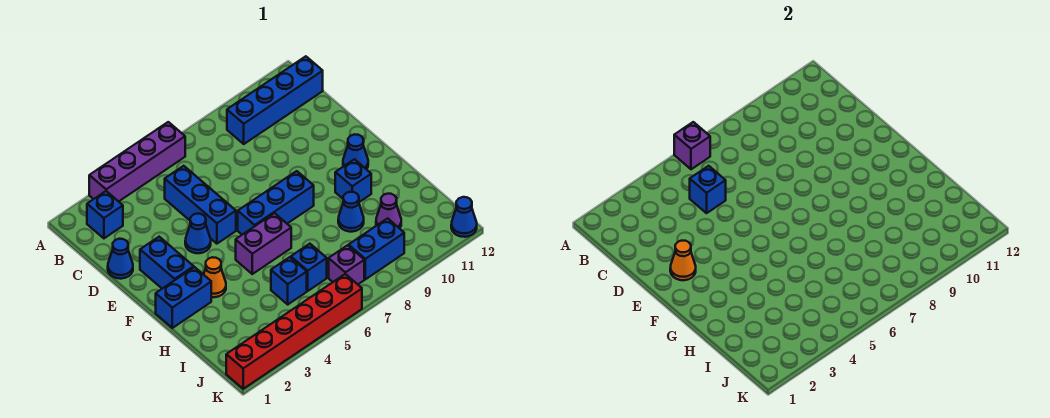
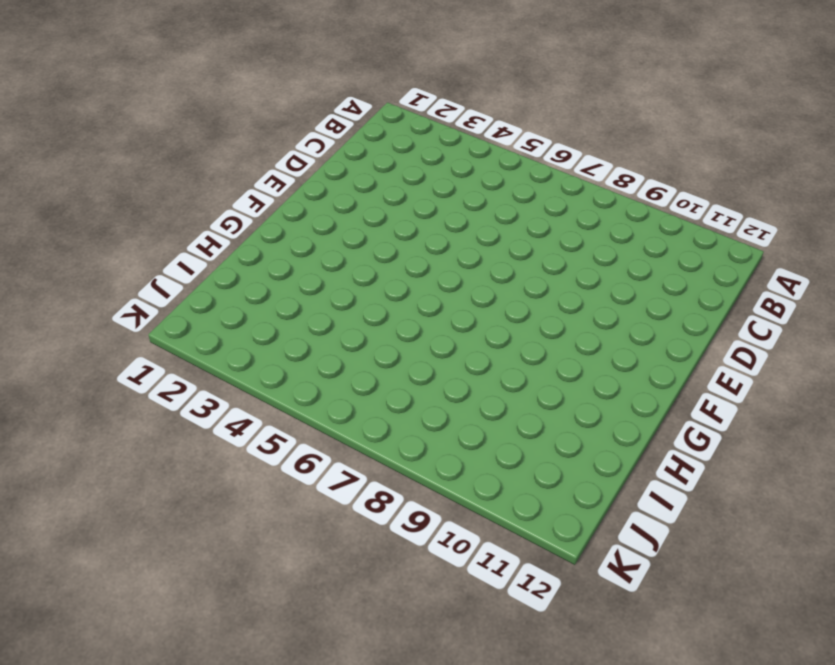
none -> purple 1x4 brick [89,122,185,202]
none -> blue 1x1 brick [87,191,123,238]
none -> blue 1x4 brick [227,56,323,144]

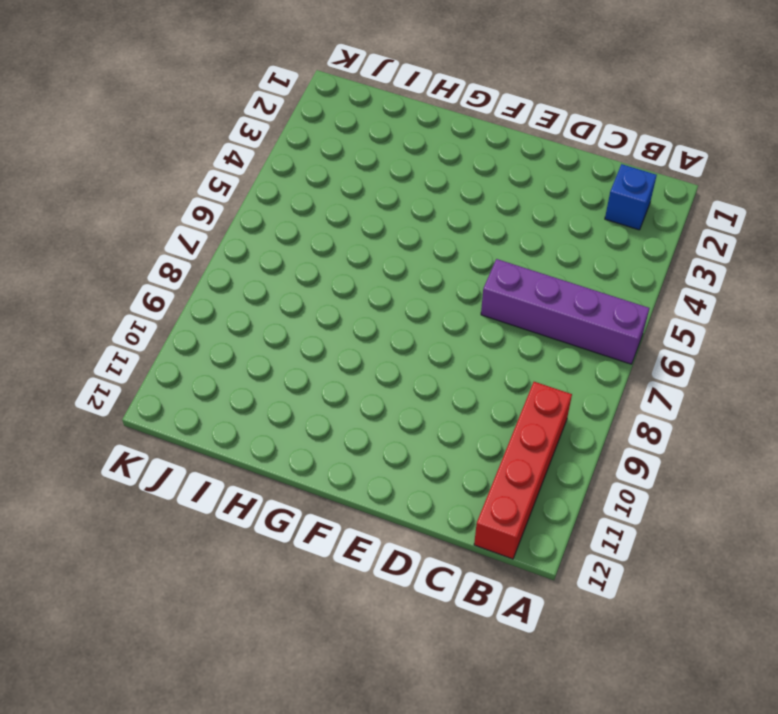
purple 1x4 brick [481,259,650,364] -> purple 1x4 brick turned to [89,122,185,202]
red 1x4 brick [474,382,572,559] -> blue 1x4 brick [227,56,323,144]
none -> blue 1x3 brick [165,166,236,244]
none -> blue 1x1 cone [108,239,133,279]
none -> blue 1x2 brick [140,237,194,289]

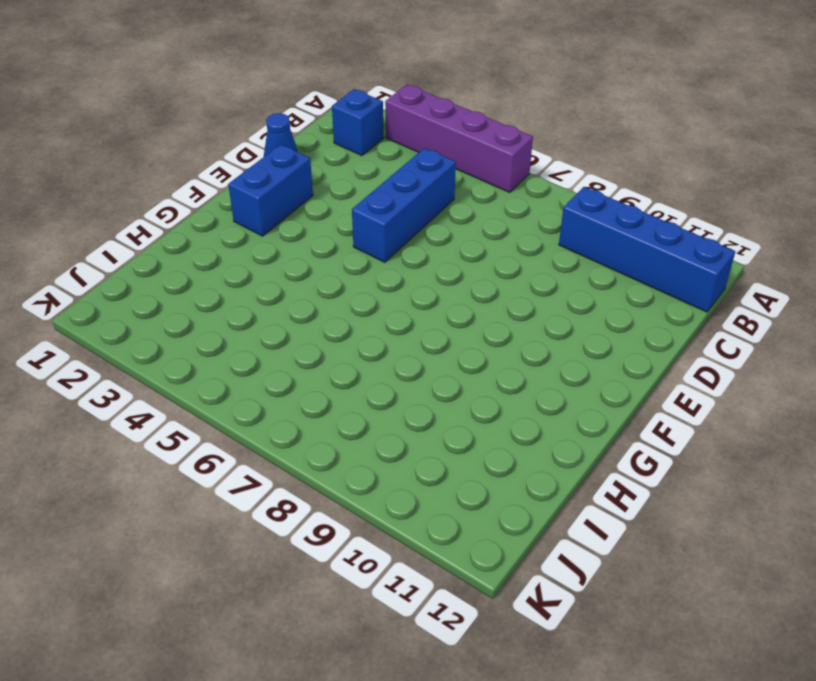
none -> blue 1x1 cone [185,214,211,253]
none -> blue 1x3 brick [238,171,314,235]
none -> blue 1x1 cone [343,134,368,169]

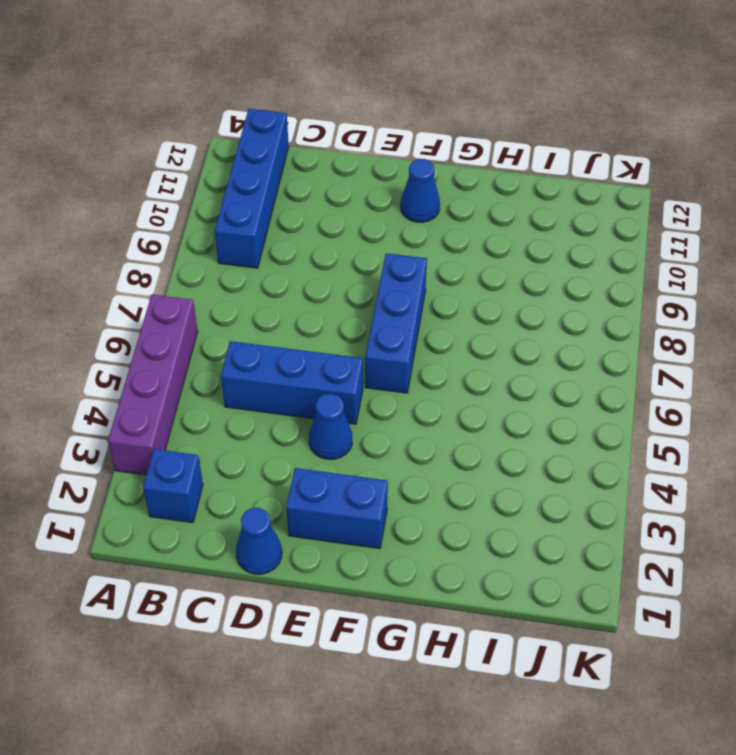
none -> blue 1x2 brick [156,267,211,328]
none -> orange 1x1 cone [203,257,226,297]
none -> purple 1x2 brick [236,213,291,274]

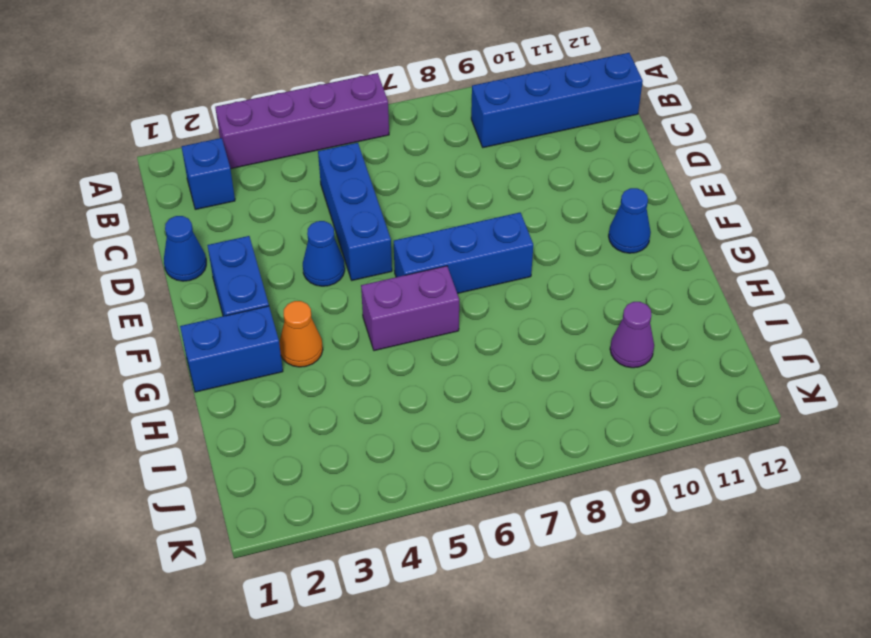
none -> blue 1x1 brick [335,159,371,202]
none -> blue 1x1 cone [338,192,364,232]
none -> blue 1x1 brick [271,257,307,304]

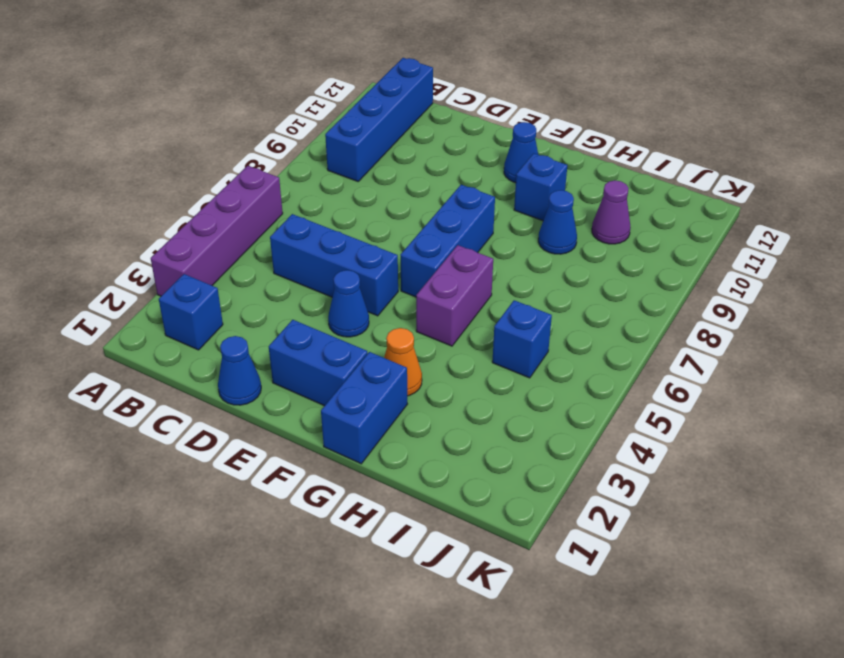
none -> blue 1x1 brick [291,244,327,291]
none -> purple 1x1 brick [329,245,364,284]
none -> blue 1x2 brick [349,218,404,279]

